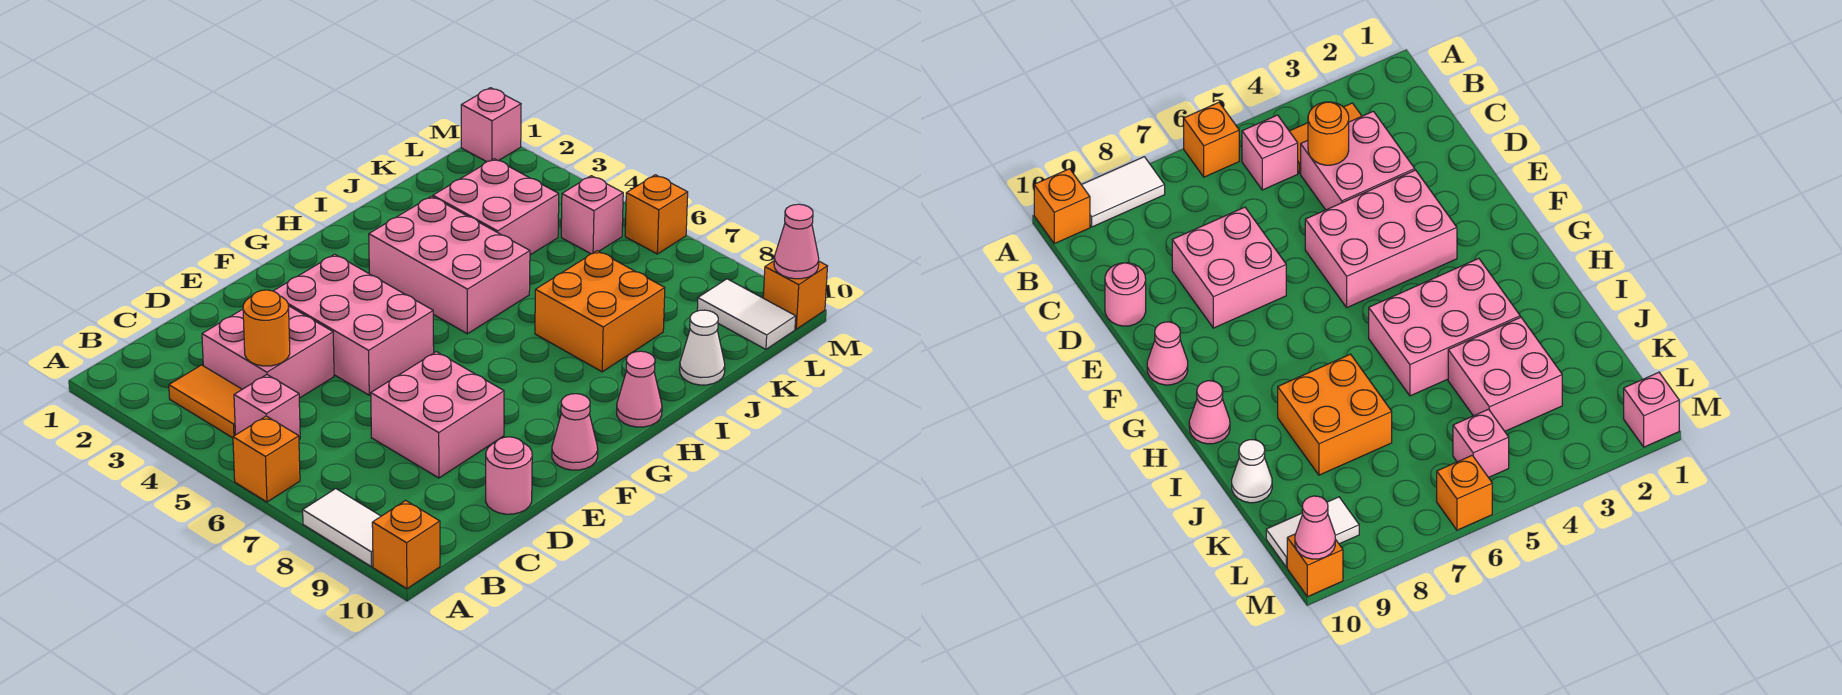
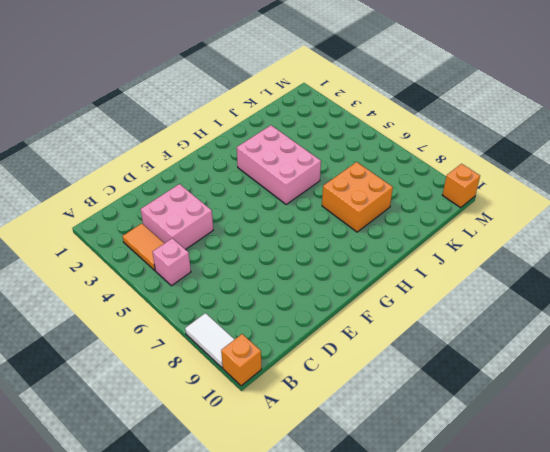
none -> orange 1x1 brick [233,416,300,502]
none -> pink 2x2 brick [371,352,504,478]
none -> pink 1x1 round brick [486,437,532,514]

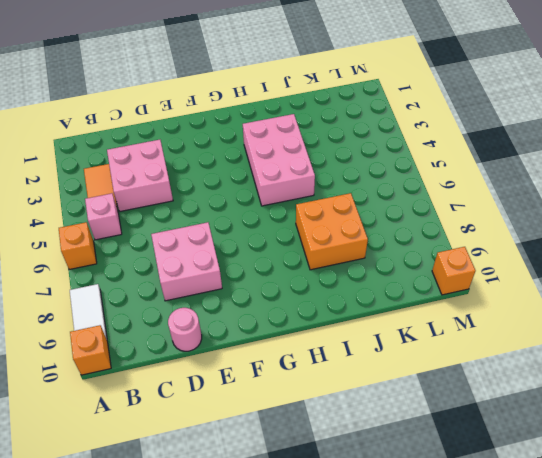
none -> pink 2x3 brick [274,254,434,395]
none -> pink 1x1 cone [552,394,598,470]
none -> pink 1x1 cone [617,351,662,427]

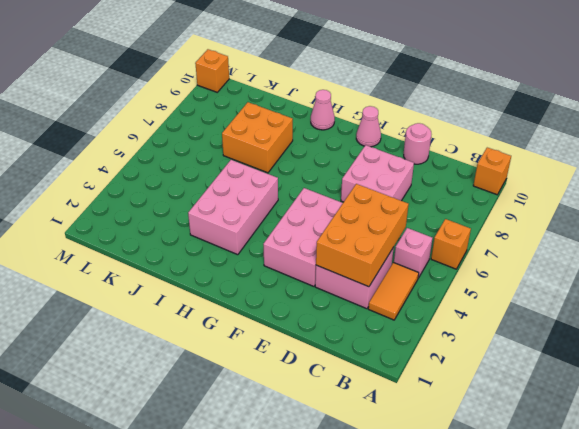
orange 2x3 brick [316,184,409,287] -> orange 1x1 round brick [243,290,290,366]
none -> white 1x2 tile [303,489,381,567]
none -> pink 2x2 brick [433,159,559,255]
none -> white 1x1 cone [680,310,725,385]

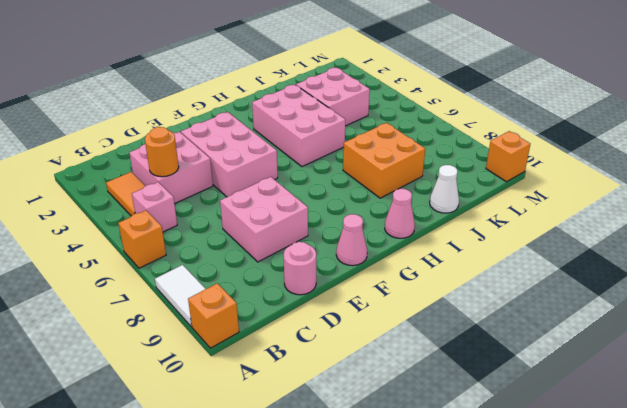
none -> pink 1x1 brick [561,176,623,254]
none -> white 1x2 tile [697,279,796,349]
none -> pink 1x1 brick [461,88,521,162]

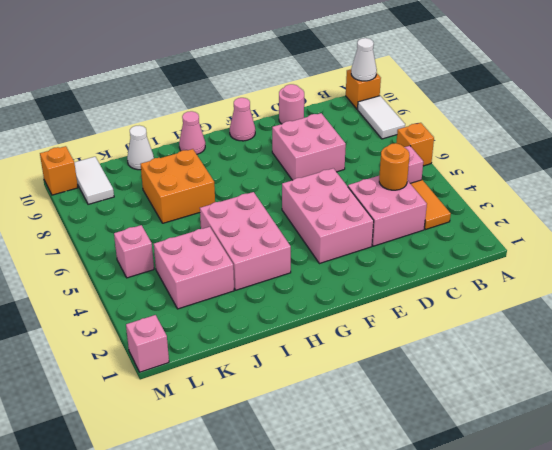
white 1x1 cone [351,38,377,81] -> none
none -> orange 1x1 brick [625,175,688,254]
none -> pink 1x1 cone [774,204,819,279]

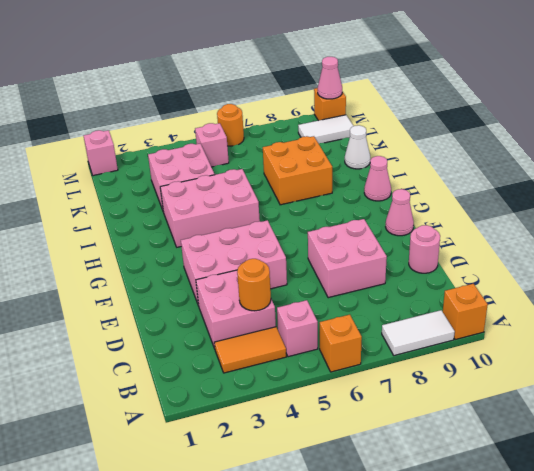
orange 1x1 round brick [217,104,244,146] -> orange 1x1 brick [625,175,688,254]

